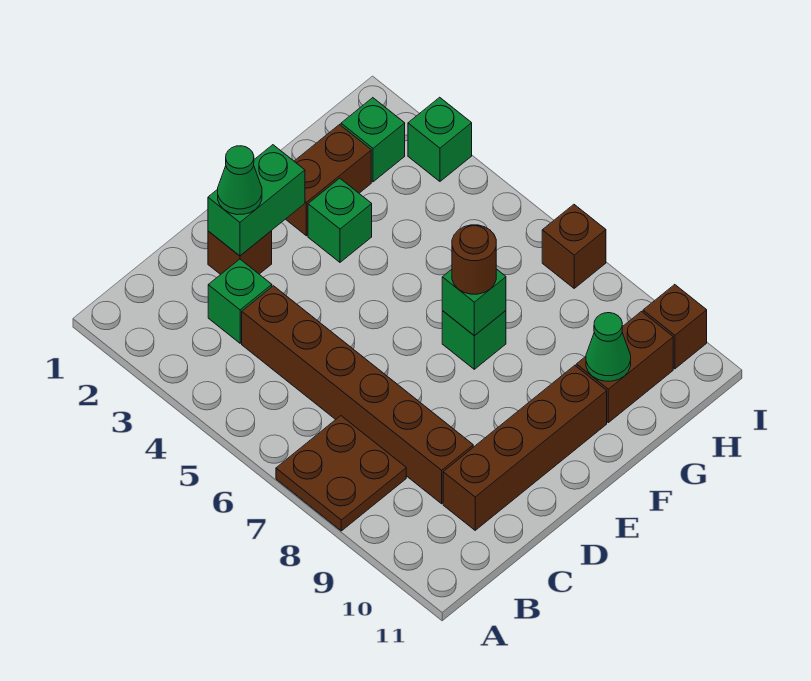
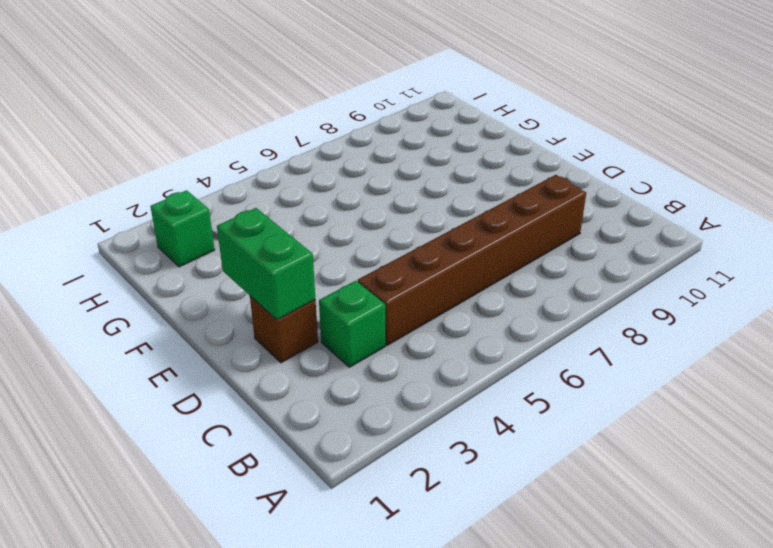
none -> brown 2x2 plate [276,416,406,531]
none -> brown 1x4 brick [443,365,607,530]
none -> brown 1x2 brick [286,125,371,236]

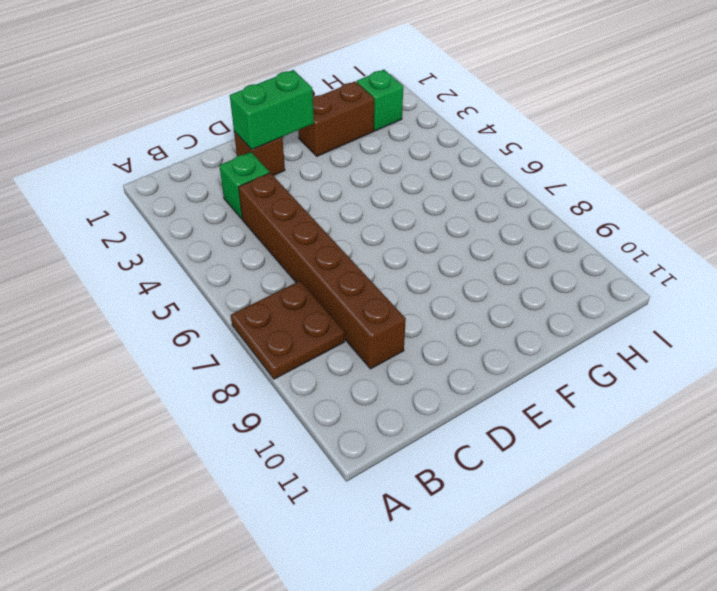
none -> brown 1x4 brick [443,365,607,530]
none -> green 1x1 brick [308,178,372,262]
none -> green 1x1 brick [442,311,506,369]

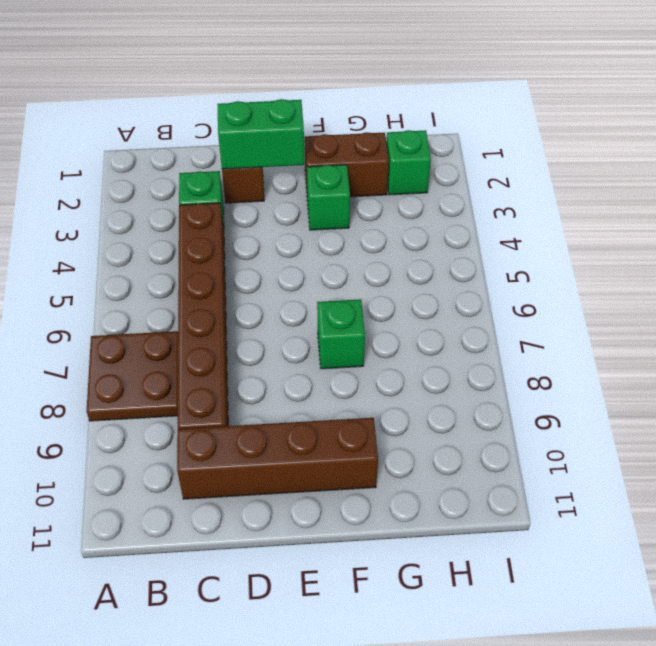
none -> brown 1x2 brick [576,312,673,423]
none -> green 1x1 brick [408,97,472,181]
none -> brown 1x1 brick [542,205,606,288]

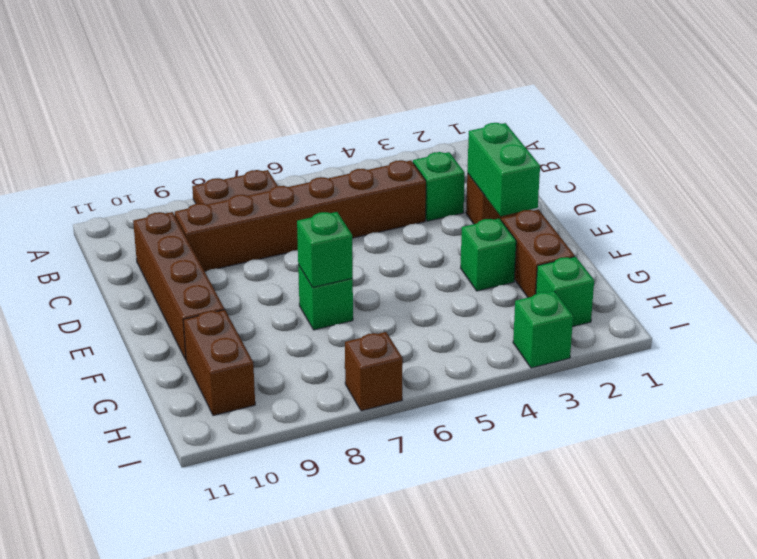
none -> brown 1x1 brick [643,285,707,369]
none -> green 1x1 cone [586,313,631,381]
none -> green 1x1 cone [218,146,262,215]

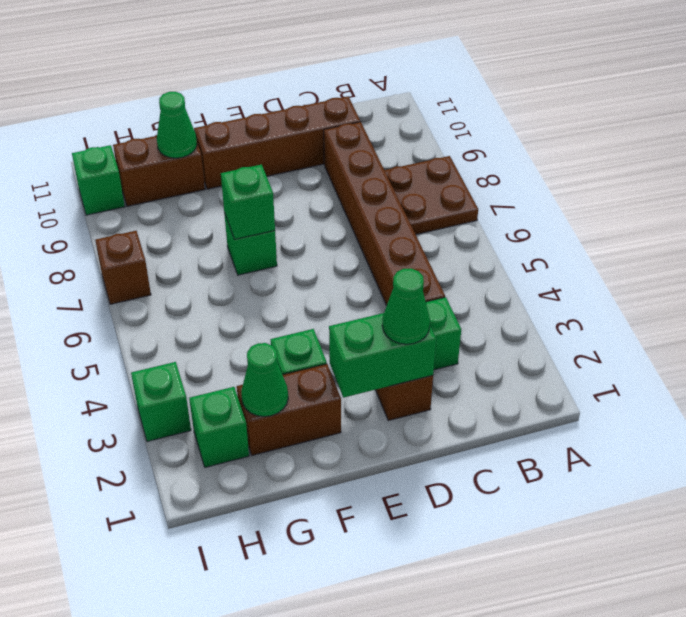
green 1x1 cone [241,343,288,417] -> none
green 1x1 brick [72,145,125,215] -> brown 1x1 brick [643,285,707,369]
none -> brown 1x1 round brick [452,225,496,294]

